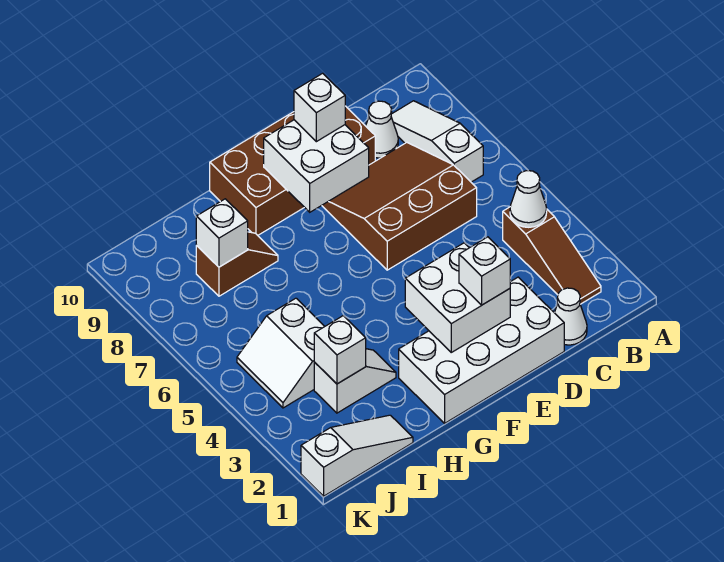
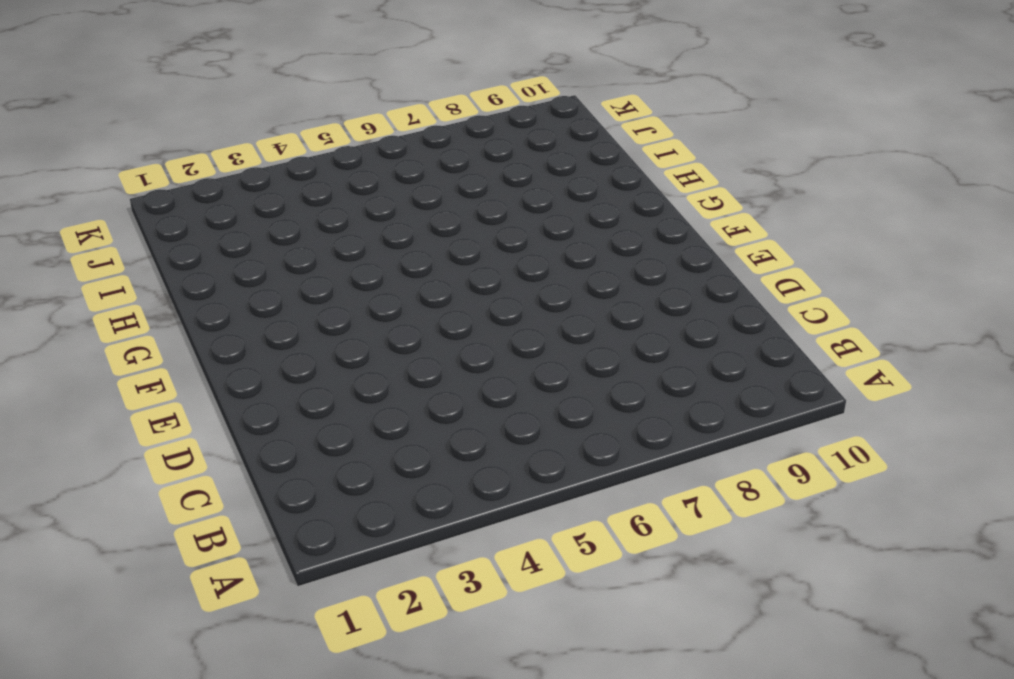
none -> brown 1x3 slope [503,207,601,304]
none -> white 1x3 slope [391,101,483,182]
none -> white 1x1 cone [554,288,587,345]

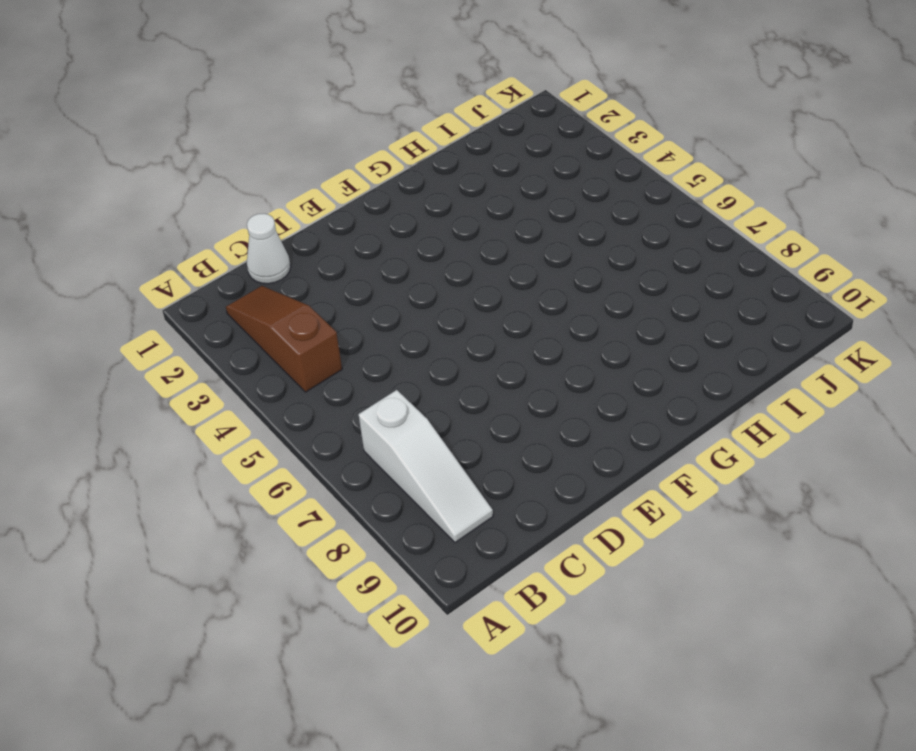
none -> brown 3x3 slope [322,143,477,270]
none -> white 1x1 cone [366,101,398,158]
none -> white 2x4 brick [399,277,564,423]

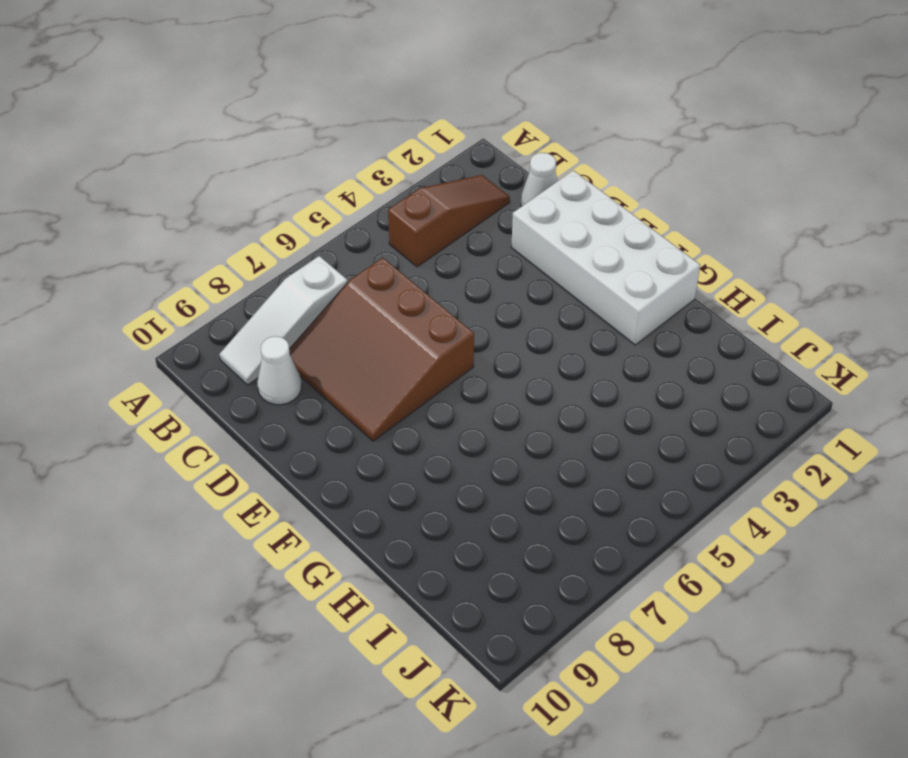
none -> brown 2x4 brick [210,106,375,235]
none -> white 1x2 slope [314,349,396,413]
none -> brown 1x2 slope [196,232,278,296]

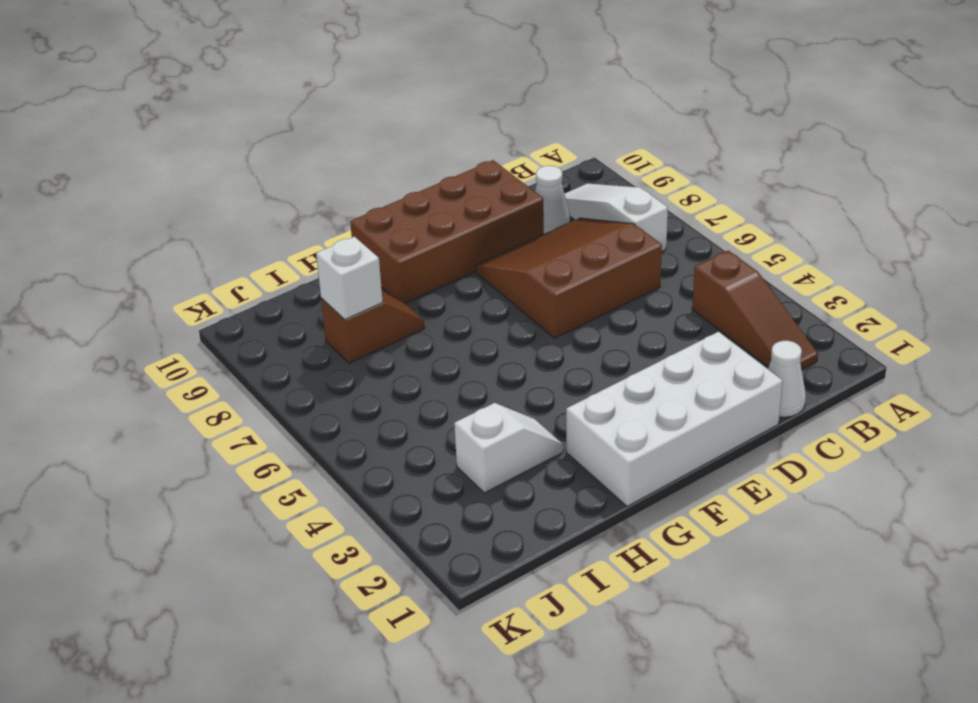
none -> white 1x3 slope [301,415,413,496]
none -> white 2x2 slope [237,298,325,408]
none -> white 1x1 cone [510,171,547,227]

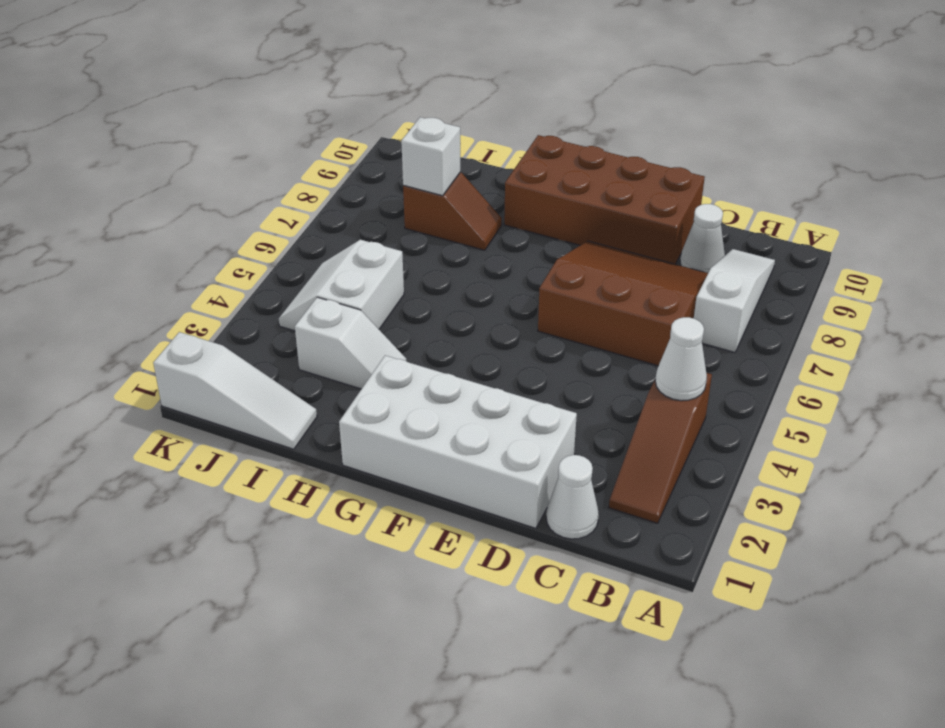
none -> white 2x2 brick [405,243,510,352]
none -> white 2x2 brick [264,120,369,212]
none -> white 1x1 brick [314,316,366,384]

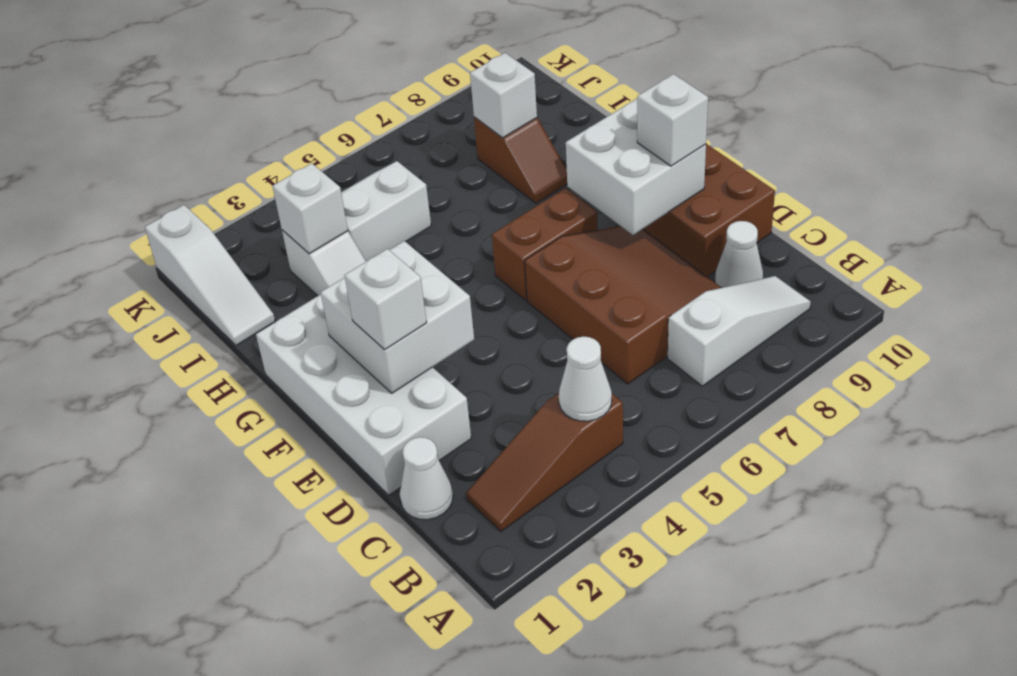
brown 1x2 brick [492,188,598,300] -> none

